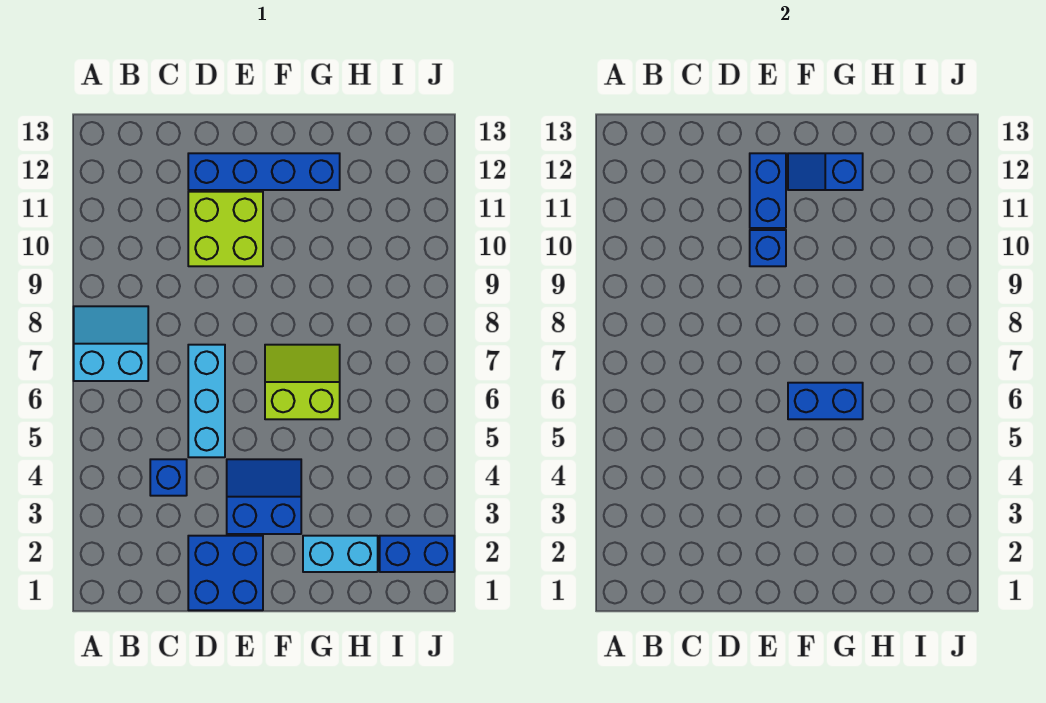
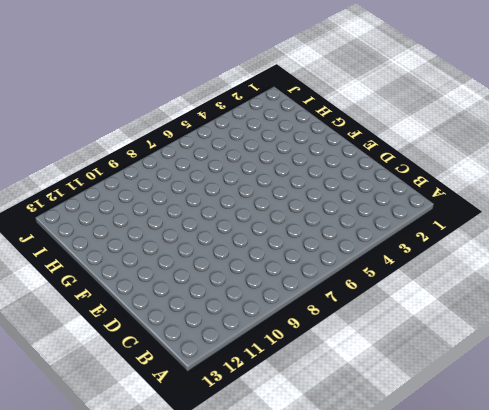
none -> cyan 2x2 slope [74,306,148,381]
none -> blue 1x1 brick [150,459,187,496]
none -> blue 2x2 brick [188,536,263,610]

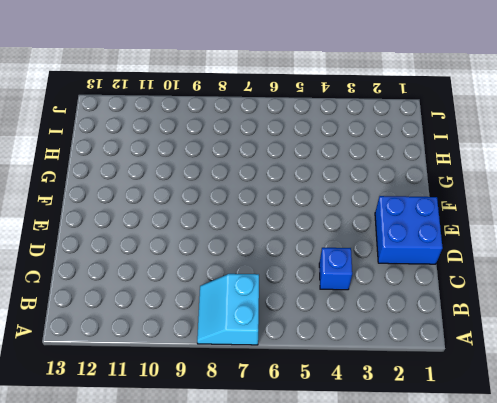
none -> cyan 1x3 brick [188,345,225,457]
none -> lime 2x2 brick [188,192,263,266]
none -> blue 1x4 brick [188,153,340,190]

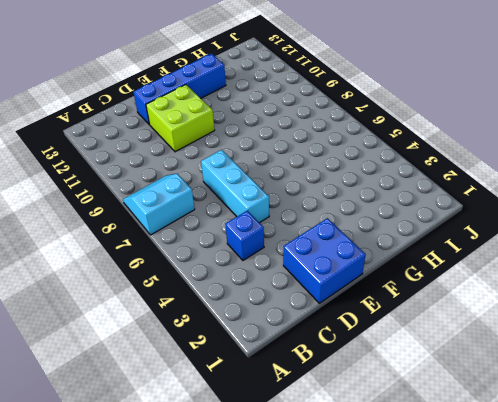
none -> blue 2x2 slope [227,459,301,534]
none -> lime 2x2 slope [265,345,340,419]
none -> cyan 1x2 brick [303,536,378,572]

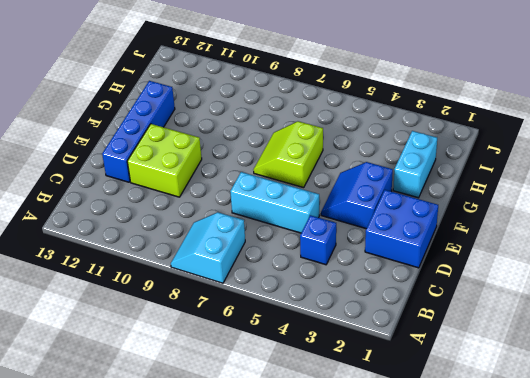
none -> blue 1x2 brick [380,536,454,572]
none -> blue 1x1 brick [750,230,786,266]
none -> blue 1x2 brick [750,153,786,228]

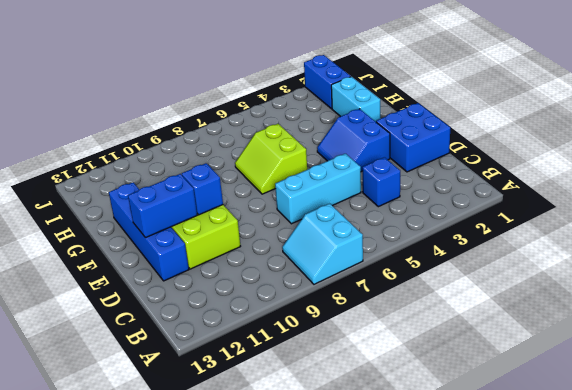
none -> blue 1x2 brick [788,383,863,419]
none -> blue 1x2 slope [788,153,863,190]

